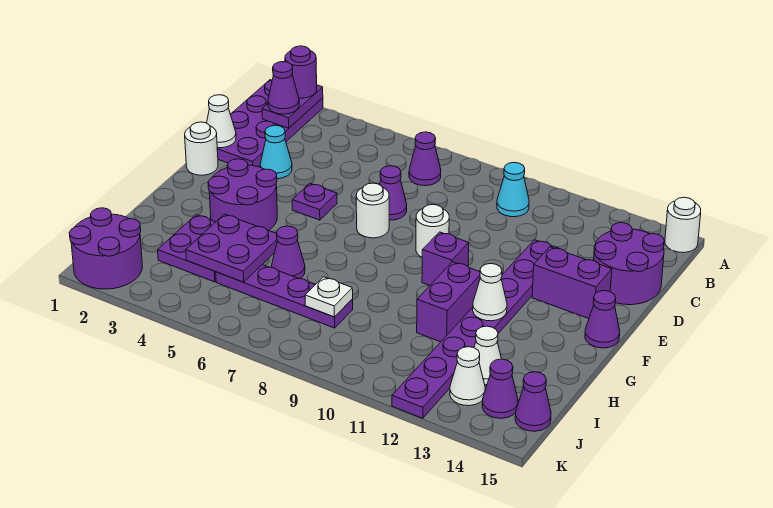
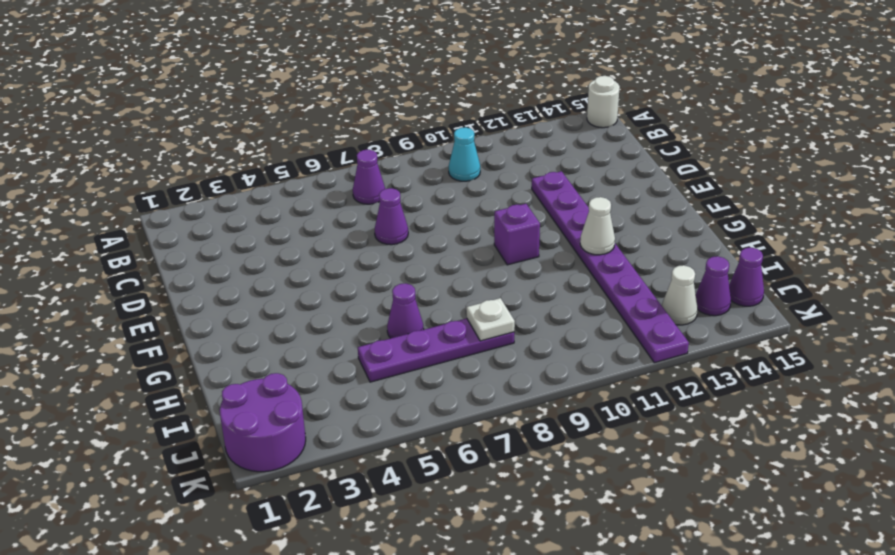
none -> purple 2x4 plate [217,80,323,167]
none -> purple 2x2 round brick [594,223,664,305]
none -> cyan 1x1 cone [260,125,292,179]
none -> white 1x1 round brick [185,122,218,175]

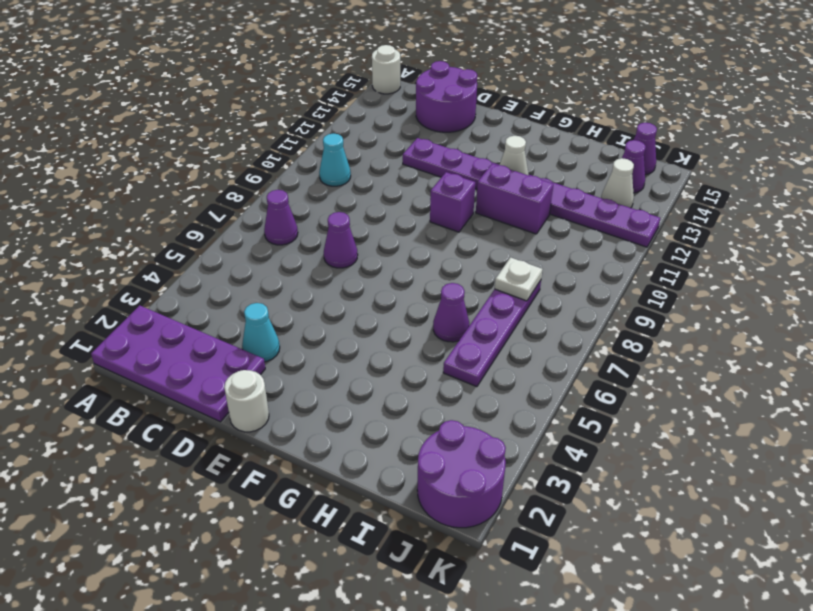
none -> purple 1x1 plate [292,183,337,220]
none -> white 1x1 round brick [356,183,389,238]
none -> white 1x1 round brick [416,204,449,257]
none -> purple 1x2 brick [532,247,612,319]

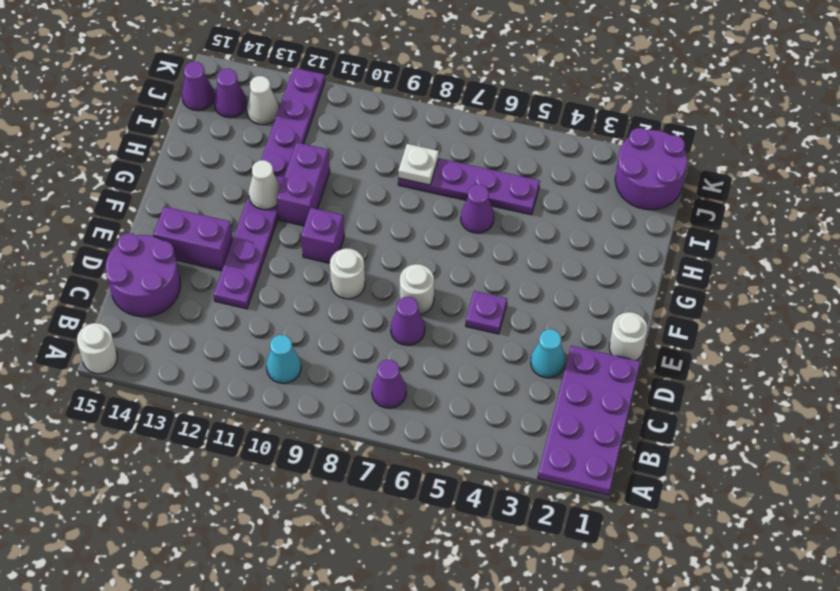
none -> purple 2x2 round brick [208,159,277,231]
none -> purple 1x1 cone [585,291,620,348]
none -> purple 2x2 plate [158,215,216,282]
none -> white 1x1 cone [474,326,501,385]

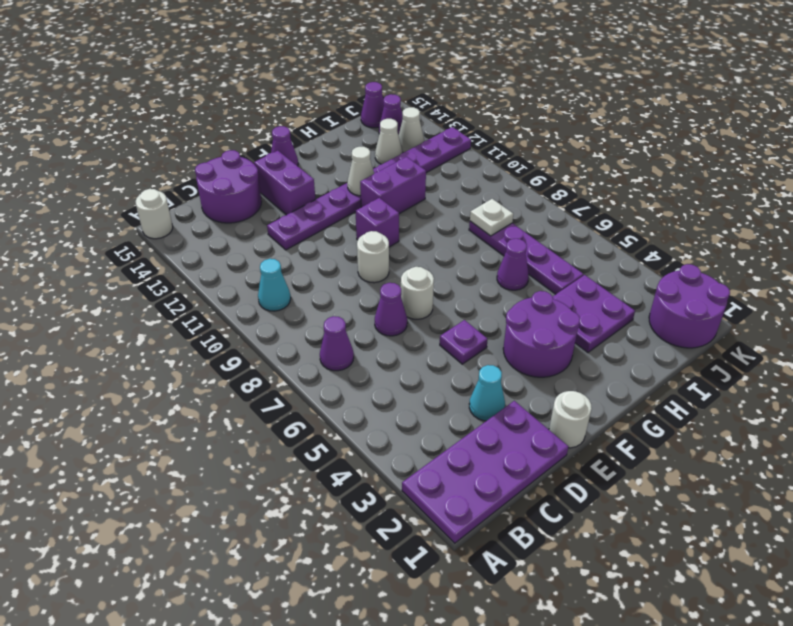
none -> purple 1x2 plate [262,85,323,128]
none -> white 1x1 cone [207,95,236,148]
none -> purple 2x2 plate [186,214,277,282]
none -> purple 1x1 round brick [285,46,317,98]

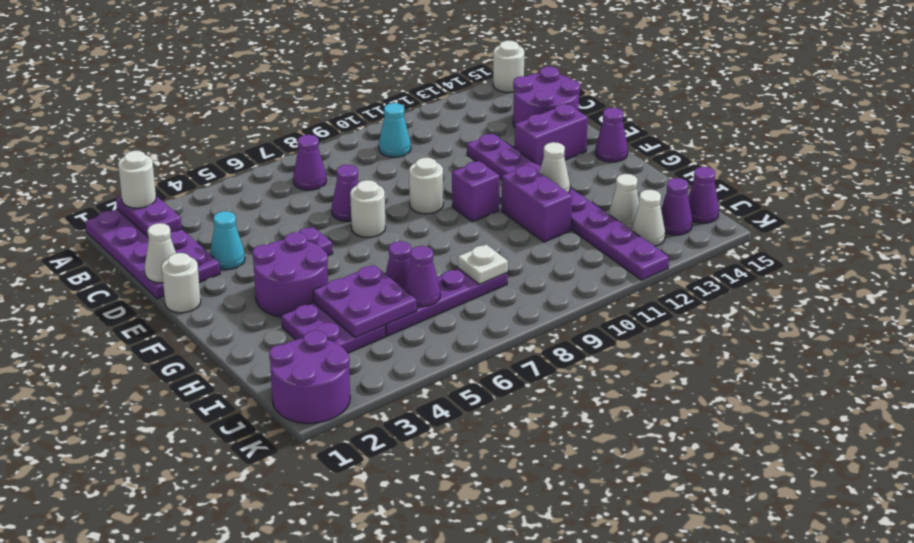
white 1x1 round brick [118,151,156,208] -> purple 1x1 round brick [285,46,317,98]
purple 1x1 cone [404,246,440,306] -> purple 1x1 cone moved to [268,62,299,114]

